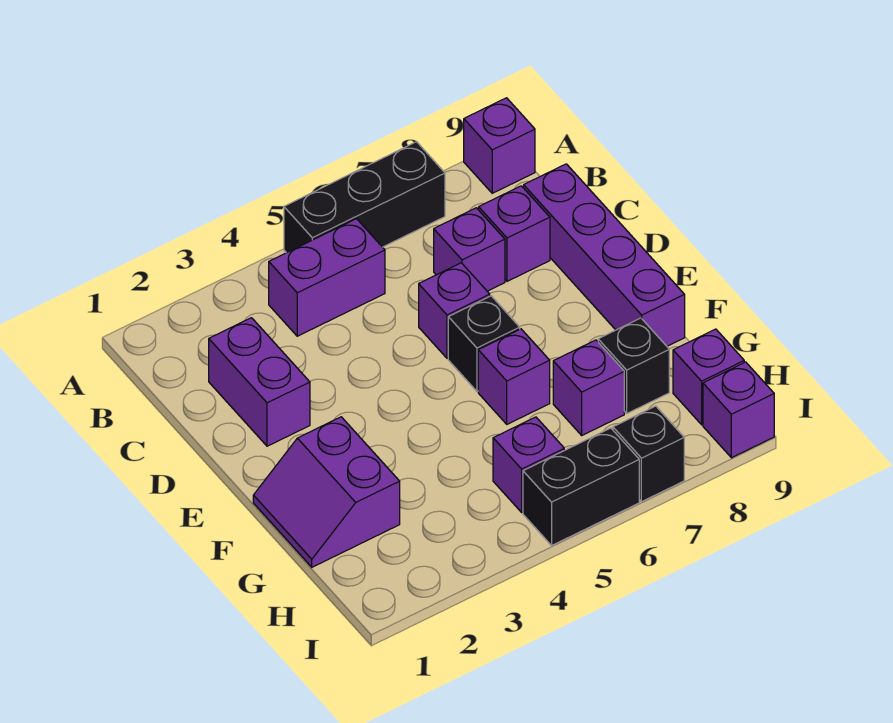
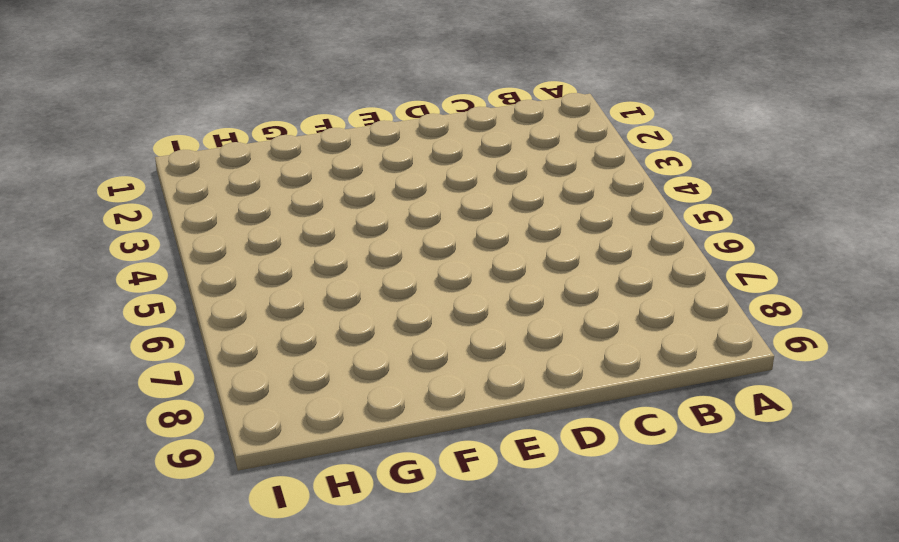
none -> black 1x3 brick [284,142,445,253]
none -> purple 1x1 brick [464,98,535,193]
none -> purple 1x2 brick [269,219,385,336]

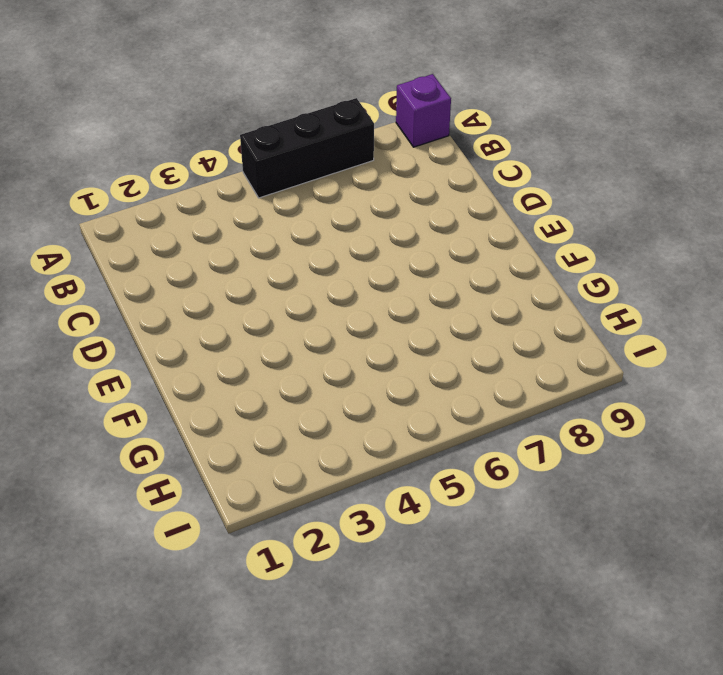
none -> purple 1x2 brick [269,219,385,336]
none -> purple 1x2 brick [209,318,310,446]
none -> purple 1x1 brick [434,208,505,291]

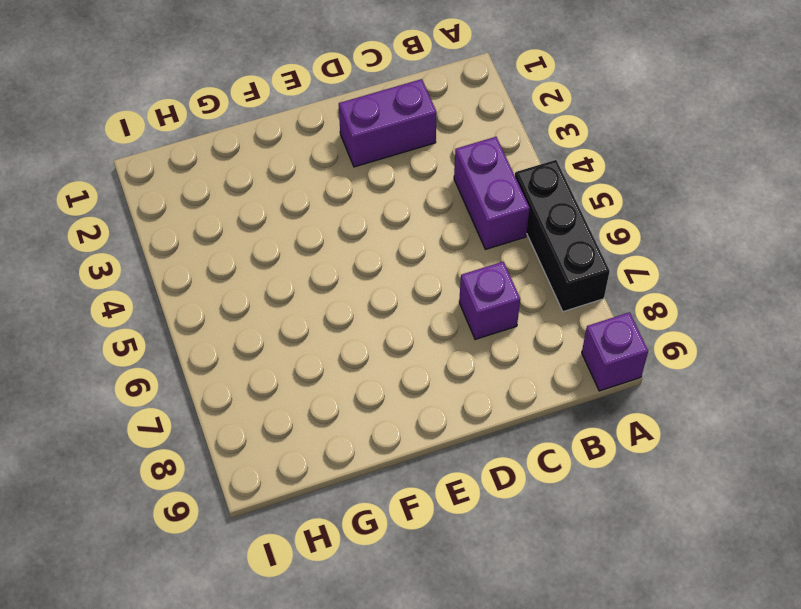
none -> purple 1x1 brick [479,186,550,281]
none -> purple 1x4 brick [524,164,685,346]
none -> purple 1x1 brick [419,263,490,358]

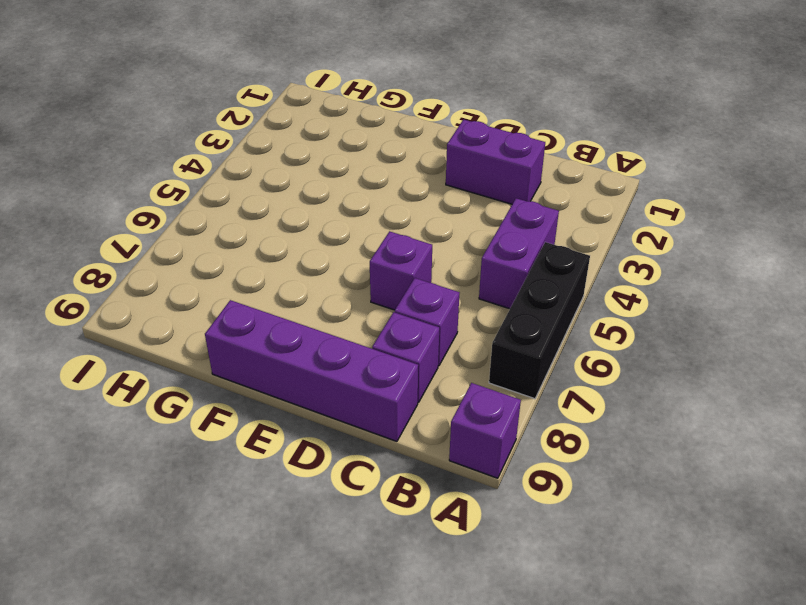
none -> black 1x1 brick [448,296,520,391]
none -> purple 2x2 slope [253,417,400,567]
none -> purple 1x1 brick [478,329,550,424]

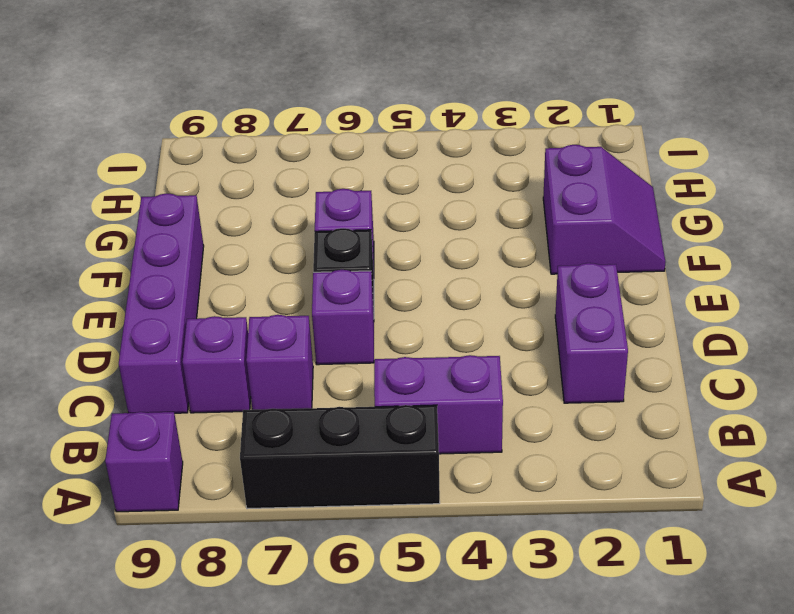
none -> purple 1x1 brick [553,340,624,435]
none -> black 1x1 brick [598,318,669,413]
none -> purple 1x1 brick [493,417,564,512]

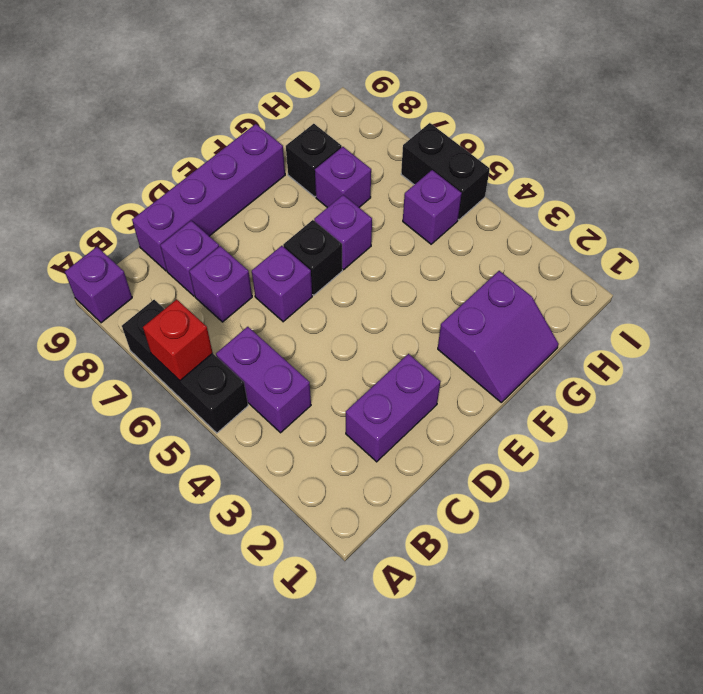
red 1x1 brick [143,299,213,381] -> none
none -> purple 1x1 brick [673,329,744,425]
none -> black 1x1 brick [613,406,684,502]
none -> purple 1x1 brick [703,362,774,458]

